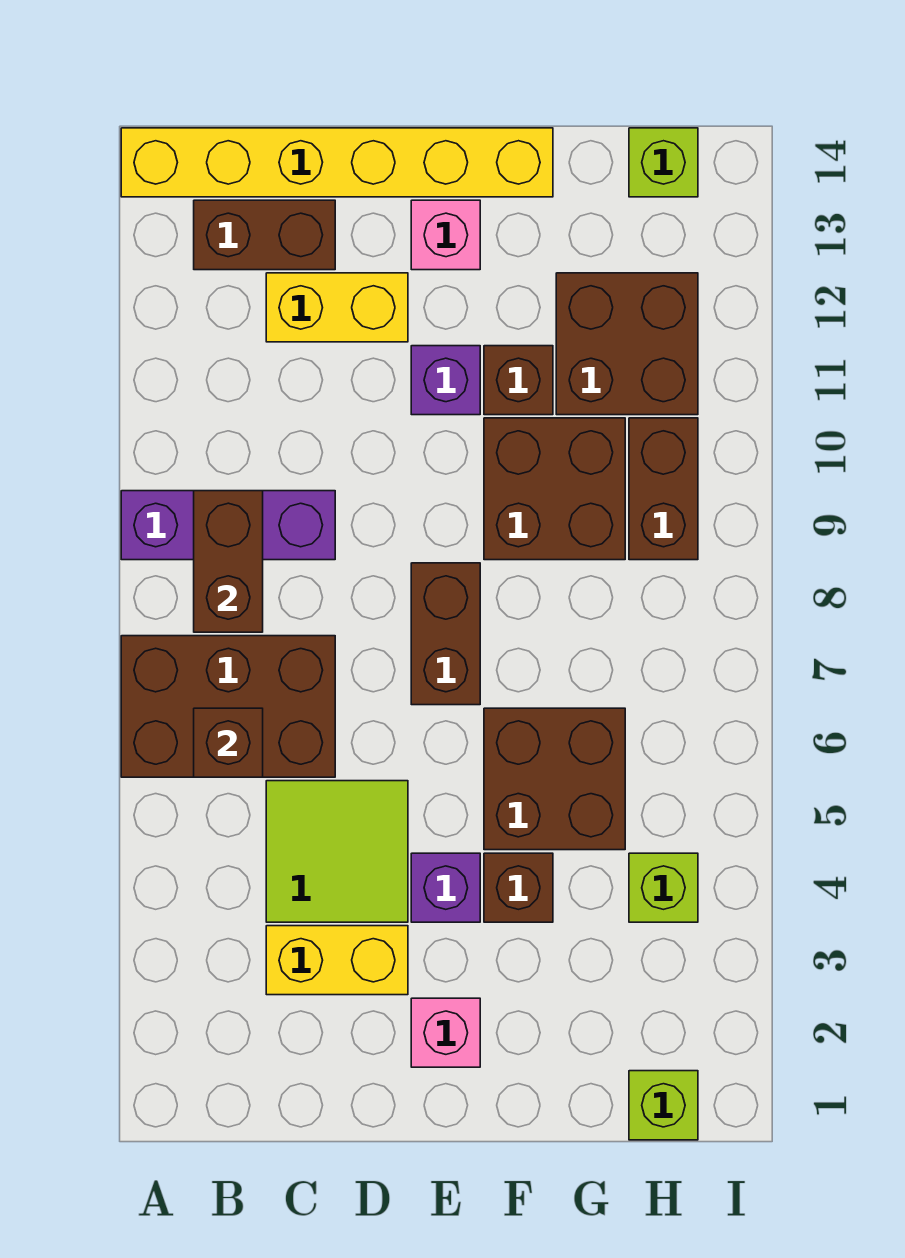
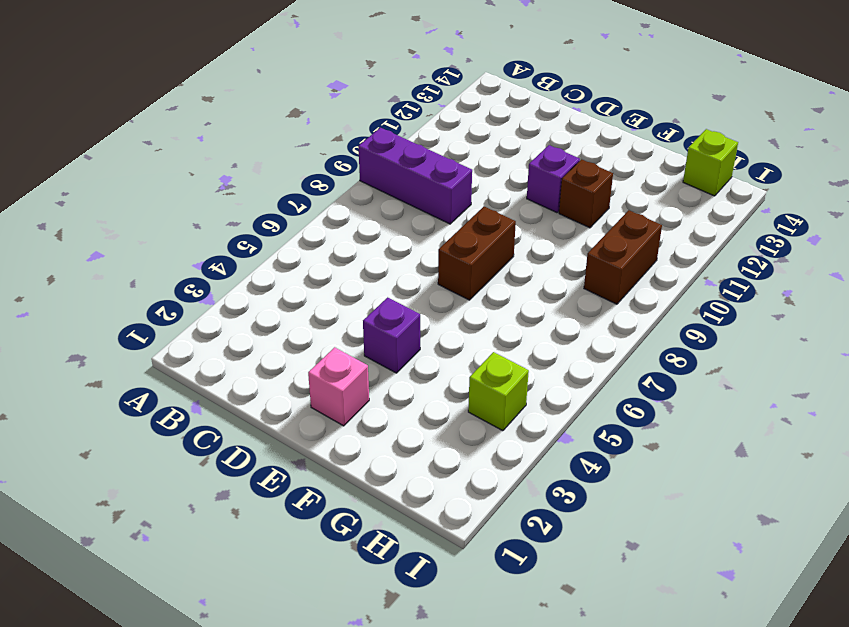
none -> brown 2x3 brick [121,636,335,777]
none -> yellow 1x6 brick [121,128,553,197]
none -> brown 1x2 brick [194,200,335,270]

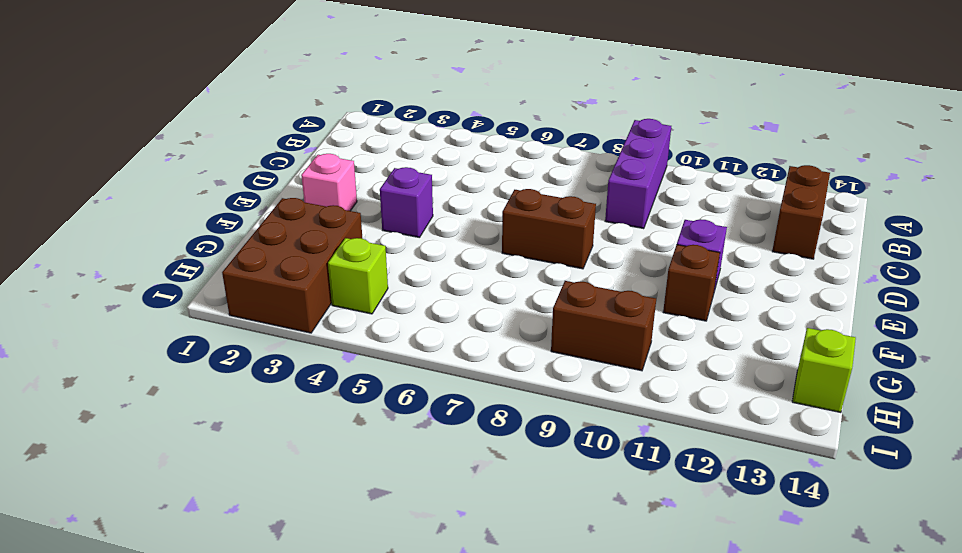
brown 2x3 brick [222,198,362,333] -> brown 2x3 brick moved to [121,636,335,777]
none -> yellow 1x6 brick [121,128,553,197]
none -> yellow 1x2 brick [266,926,408,995]
none -> lime 2x2 tile [266,781,408,922]

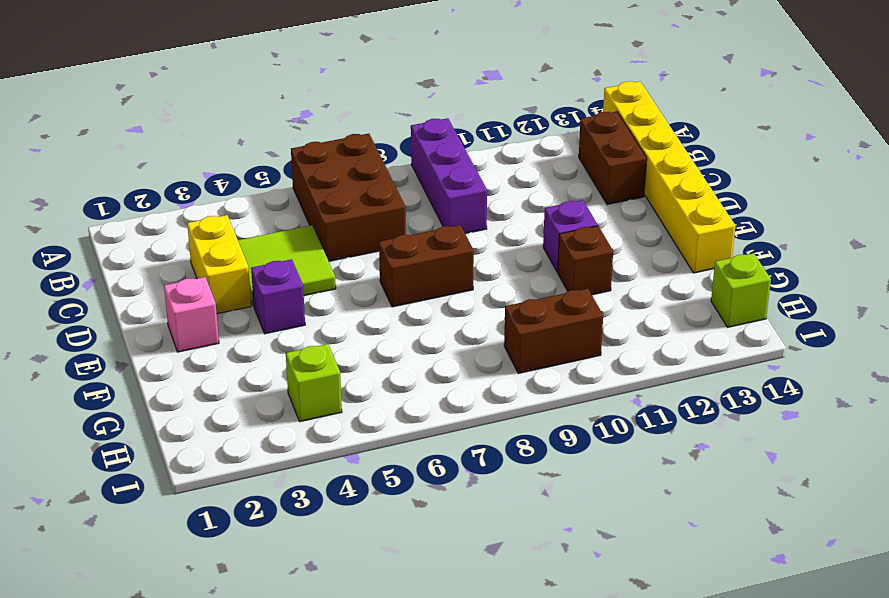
none -> yellow 1x2 brick [266,273,408,342]
none -> pink 1x1 brick [411,200,480,270]
none -> brown 1x1 brick [484,853,553,922]

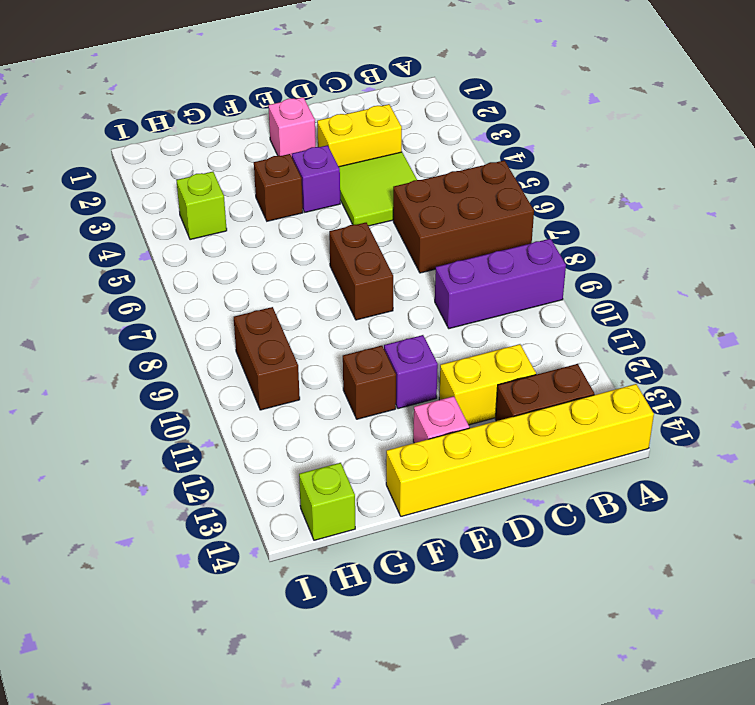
none -> brown 2x2 brick [484,708,625,850]
none -> brown 2x2 brick [484,418,625,560]
none -> brown 2x2 brick [556,273,698,415]

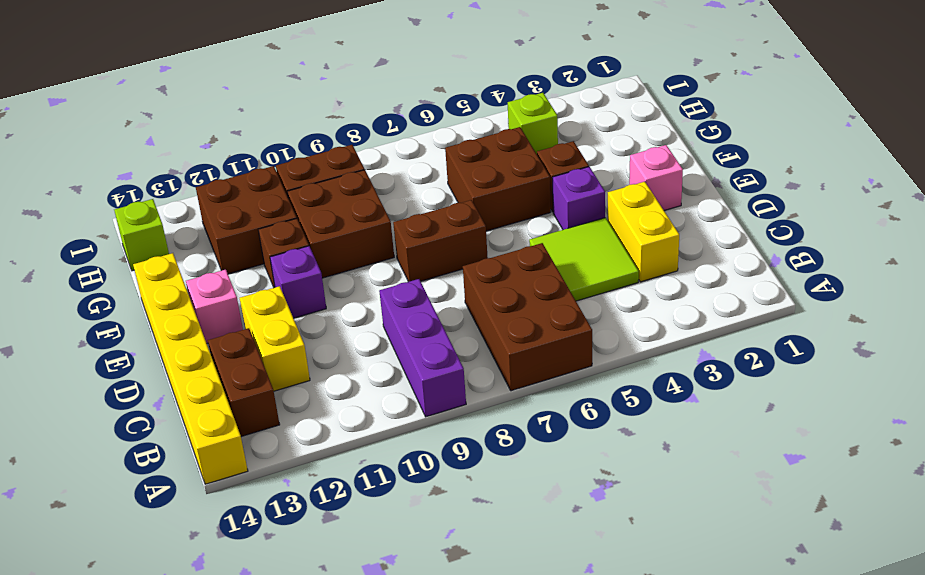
none -> lime 1x1 brick [629,1071,698,1140]
none -> brown 1x1 brick [194,708,263,777]
none -> brown 1x2 brick [194,491,263,632]

